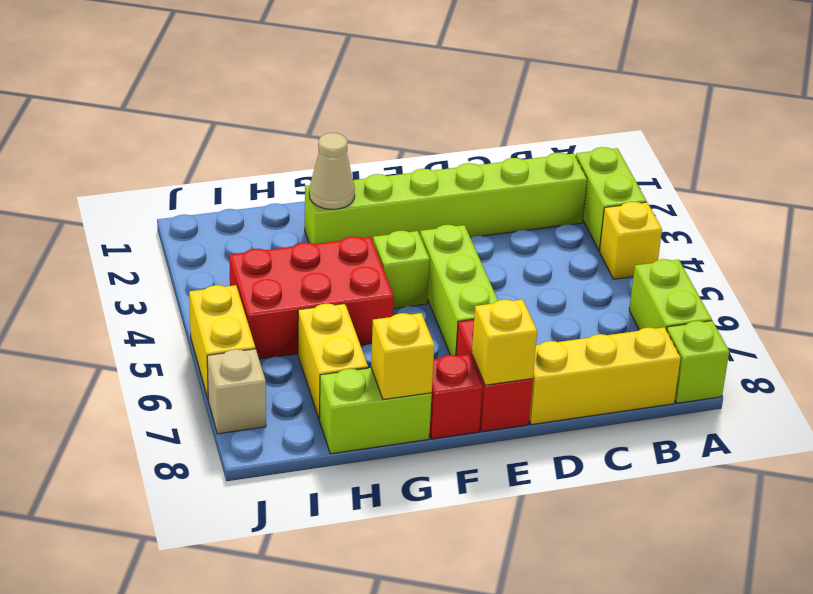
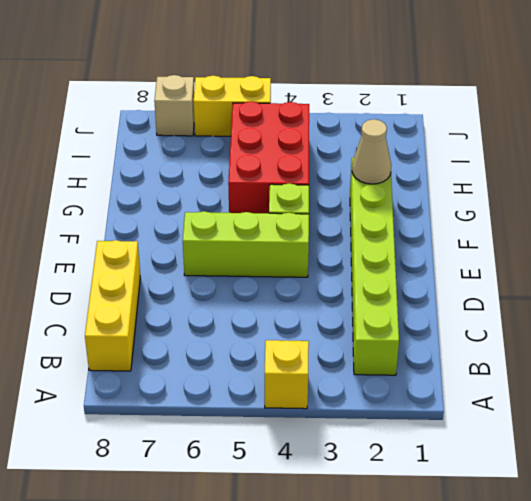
none -> lime 1x2 brick [576,147,647,251]
none -> lime 1x2 brick [629,259,712,330]
none -> lime 1x1 brick [667,321,729,403]

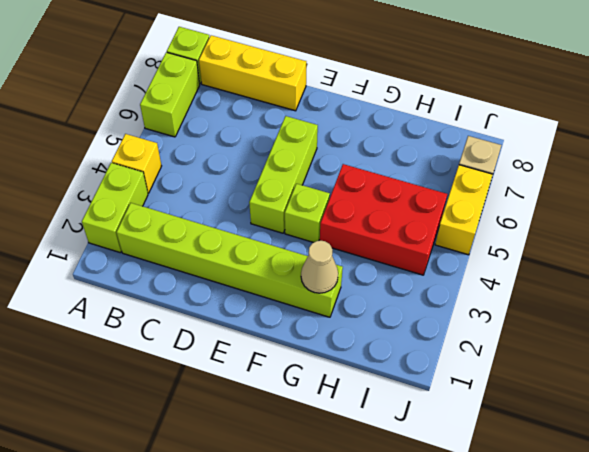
none -> red 1x2 brick [456,319,533,432]
none -> red 1x1 brick [429,354,482,439]
none -> lime 1x2 brick [319,368,432,454]

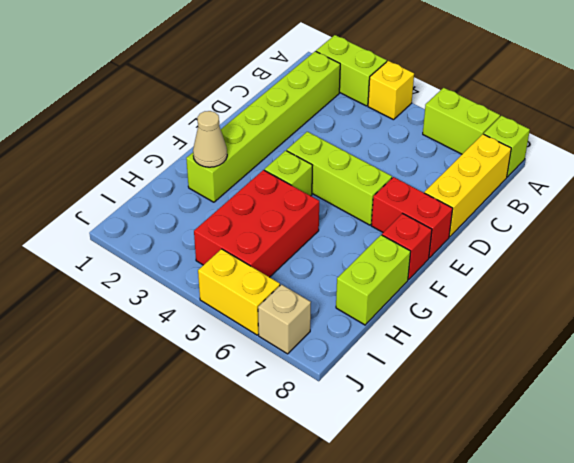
none -> yellow 1x2 brick [298,304,368,419]
none -> yellow 1x1 brick [472,300,537,385]
none -> yellow 1x1 brick [371,313,434,400]

